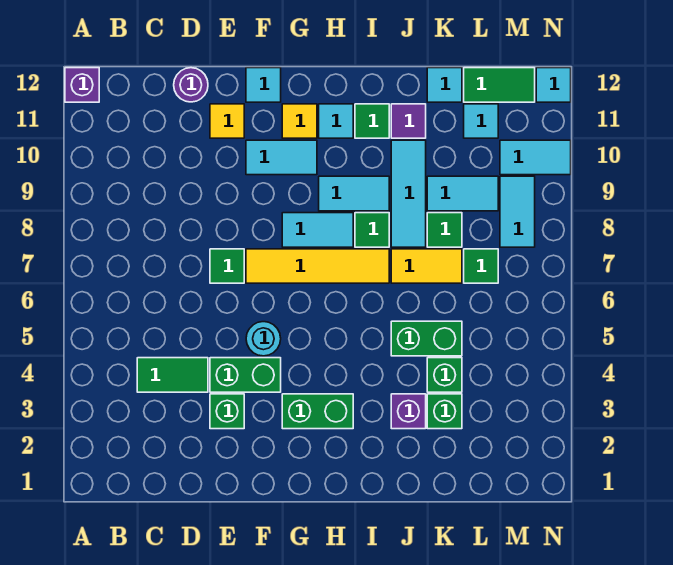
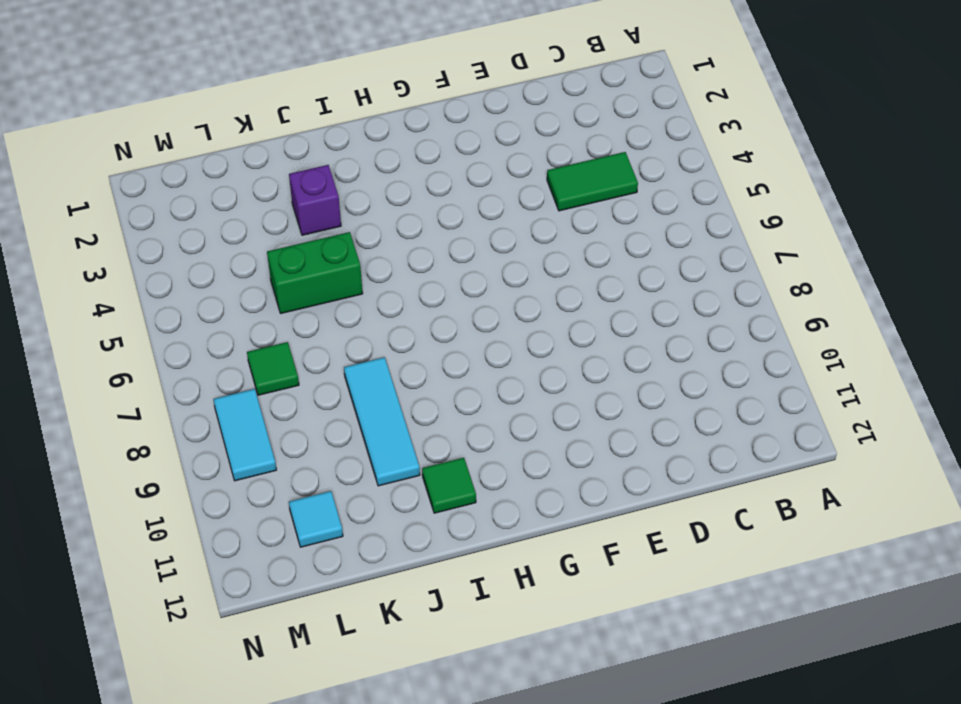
none -> purple 1x1 brick [65,68,99,102]
none -> purple 1x1 round brick [174,68,208,102]
none -> green 1x1 brick [210,394,244,429]
none -> green 1x2 brick [210,358,281,392]

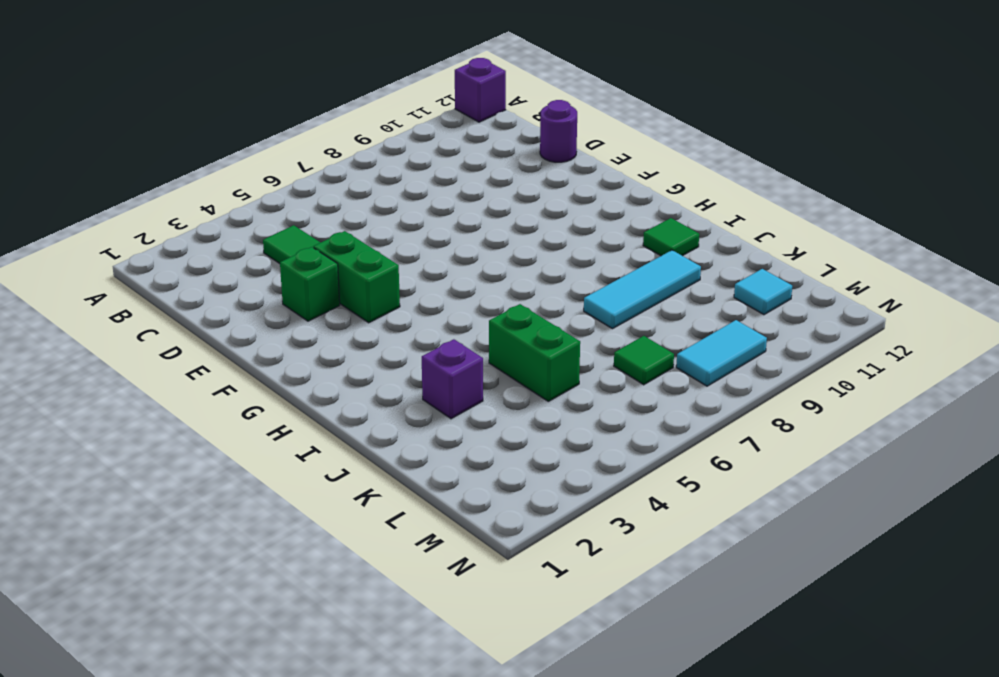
none -> green 1x1 tile [210,249,244,283]
none -> yellow 1x1 tile [210,104,244,138]
none -> cyan 1x1 round brick [246,322,281,356]
none -> yellow 1x4 tile [246,249,389,283]

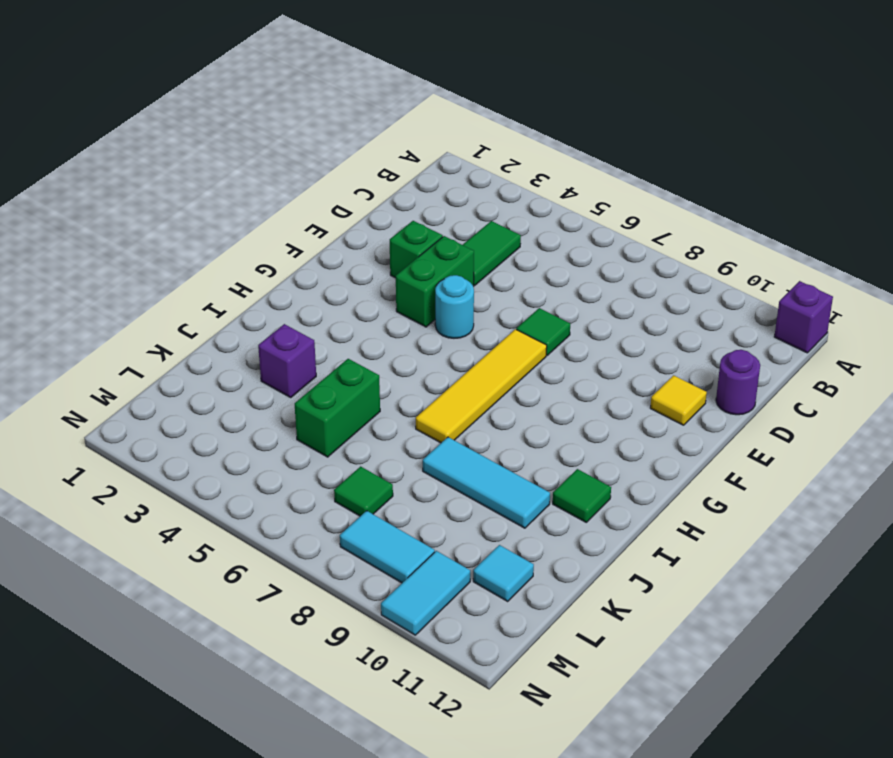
none -> cyan 1x2 tile [246,140,317,175]
none -> cyan 1x1 tile [246,68,281,102]
none -> green 1x2 brick [282,394,353,429]
none -> cyan 1x2 tile [282,213,353,247]

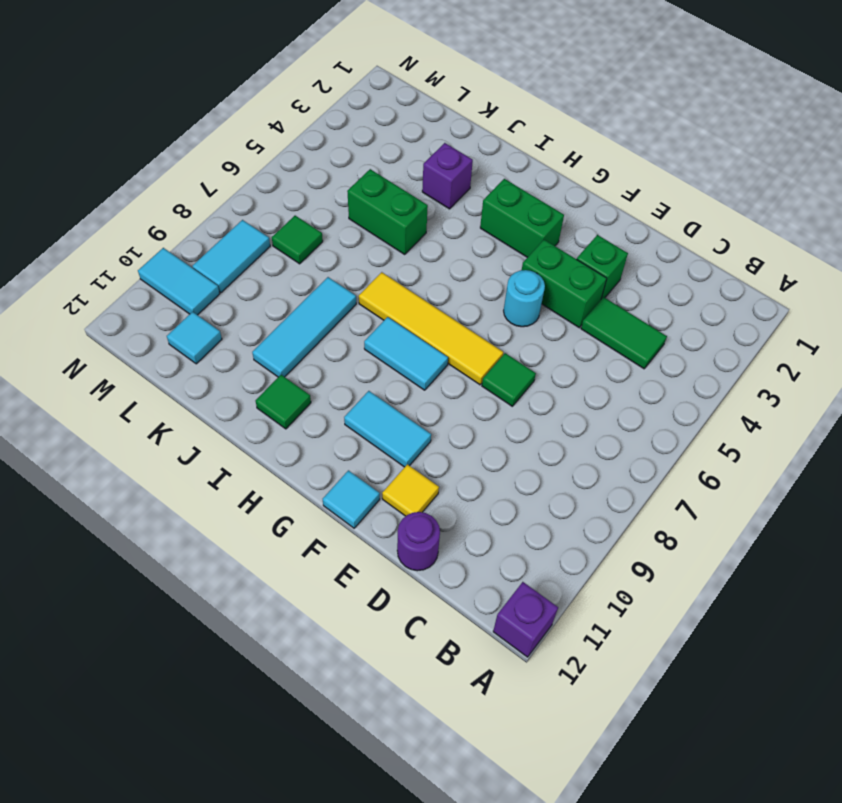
none -> yellow 1x1 tile [282,104,317,138]
none -> cyan 1x2 tile [319,176,389,211]
none -> cyan 1x1 tile [319,104,353,138]
none -> green 1x1 tile [355,213,389,247]

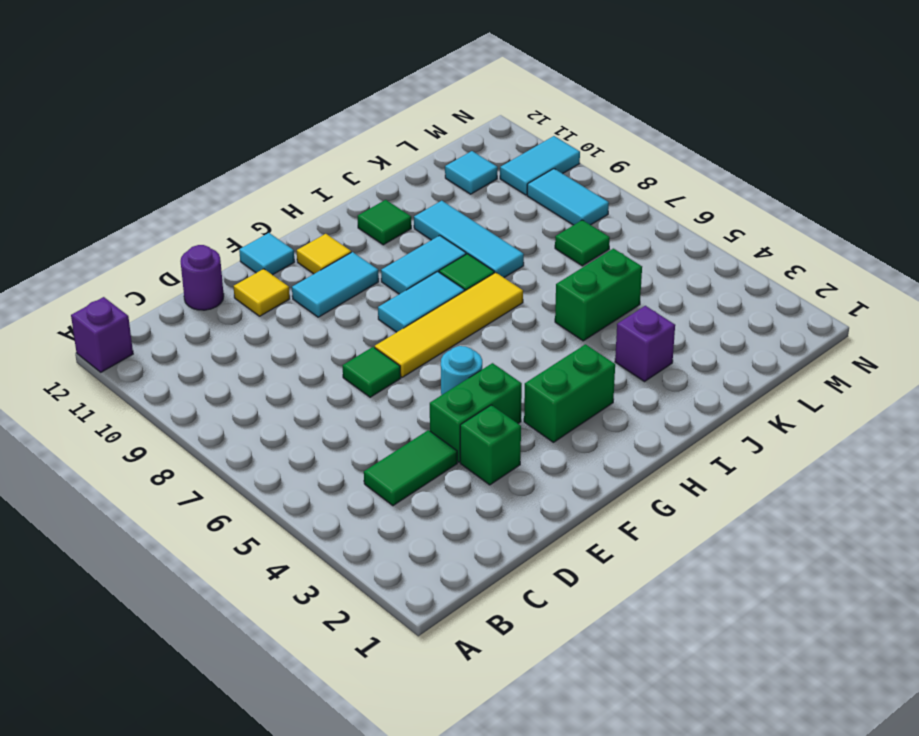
none -> cyan 1x1 tile [319,104,353,138]
none -> yellow 1x2 tile [391,249,462,283]
none -> purple 1x1 tile [391,104,426,138]
none -> green 1x1 brick [427,394,462,429]

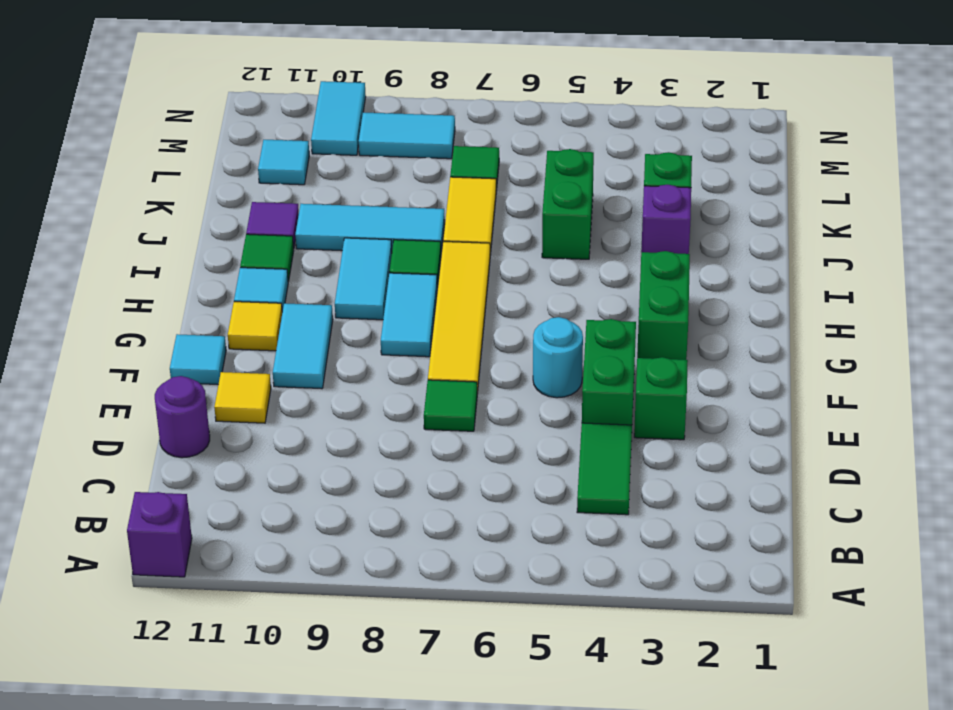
none -> green 1x1 brick [427,358,462,392]
none -> green 1x1 tile [427,213,462,247]
none -> cyan 1x2 tile [427,176,498,211]
none -> cyan 1x1 tile [427,68,462,102]

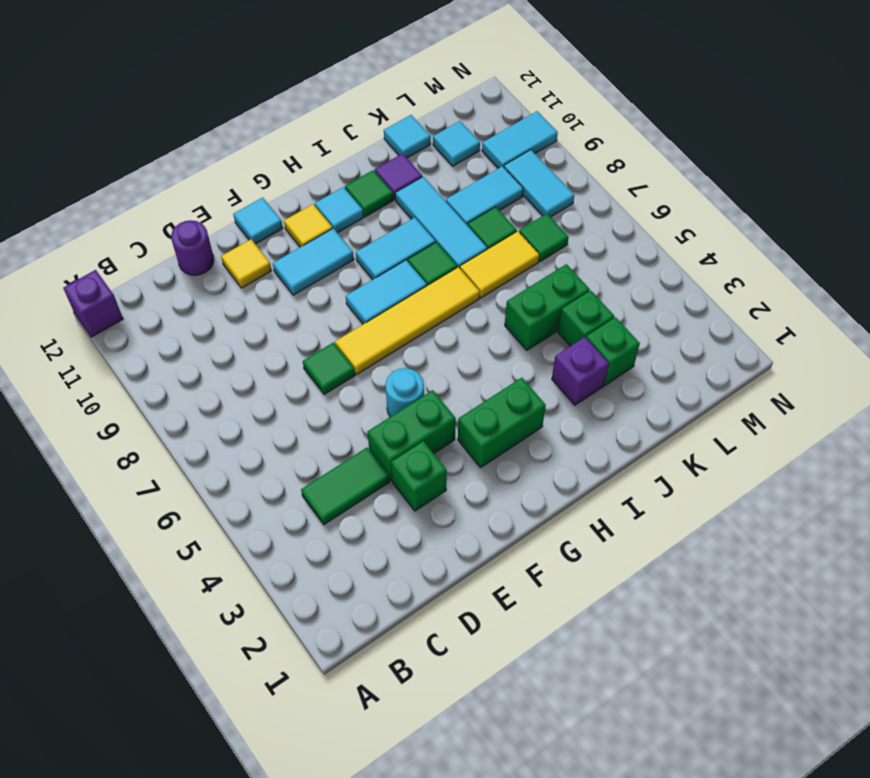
none -> green 1x2 tile [464,68,535,102]
none -> cyan 1x1 tile [536,68,571,102]

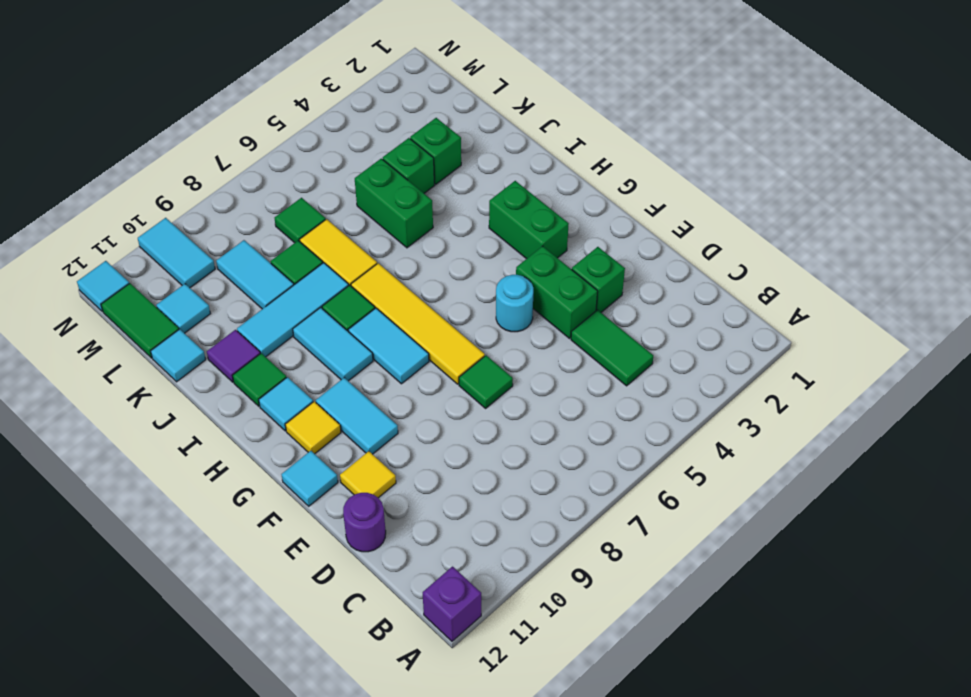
none -> purple 1x1 brick [391,394,426,429]
none -> cyan 1x2 tile [500,176,535,247]

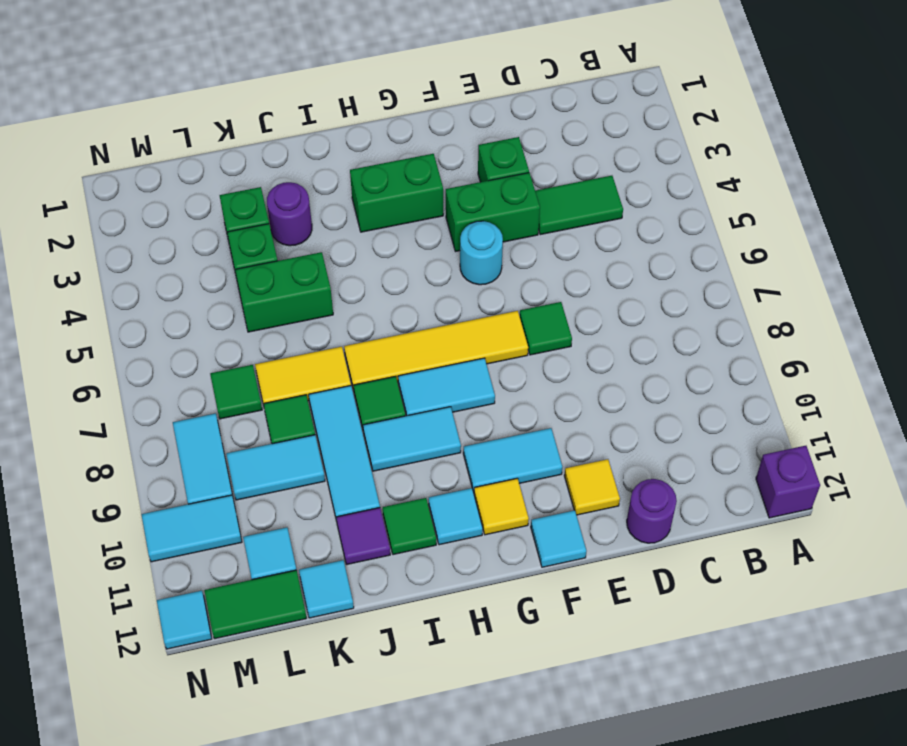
purple 1x1 round brick [267,182,312,246] -> purple 1x1 brick [391,394,426,429]

